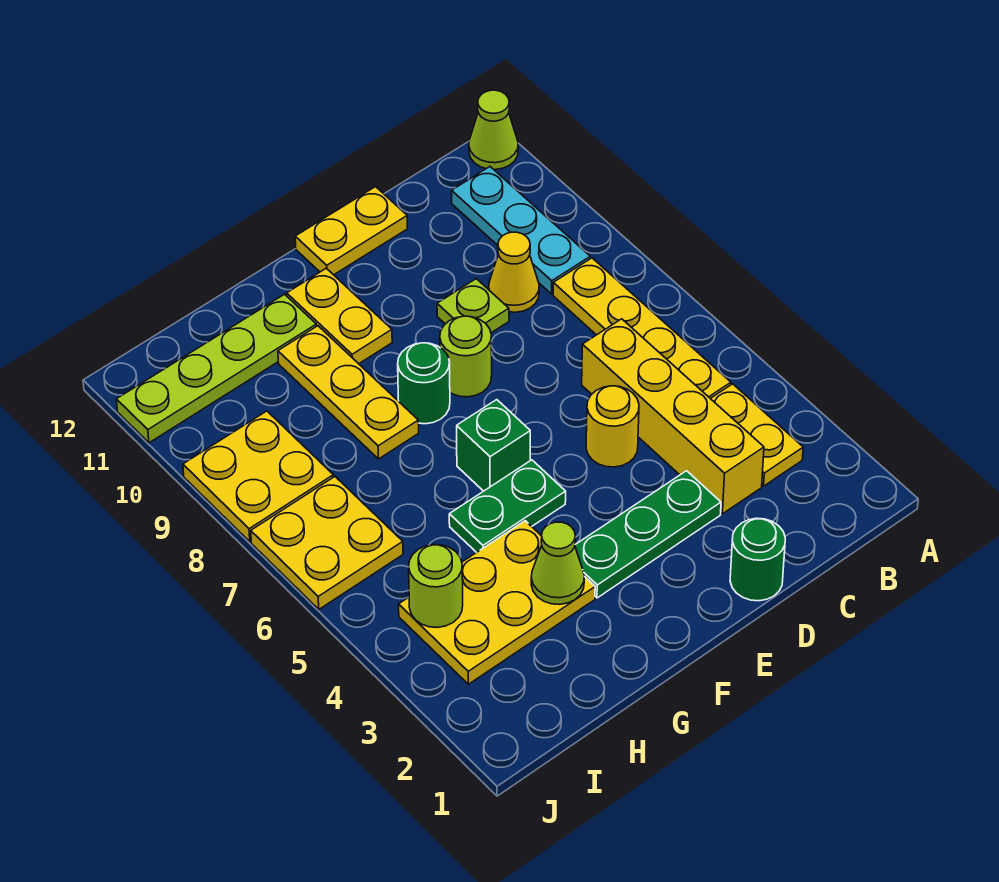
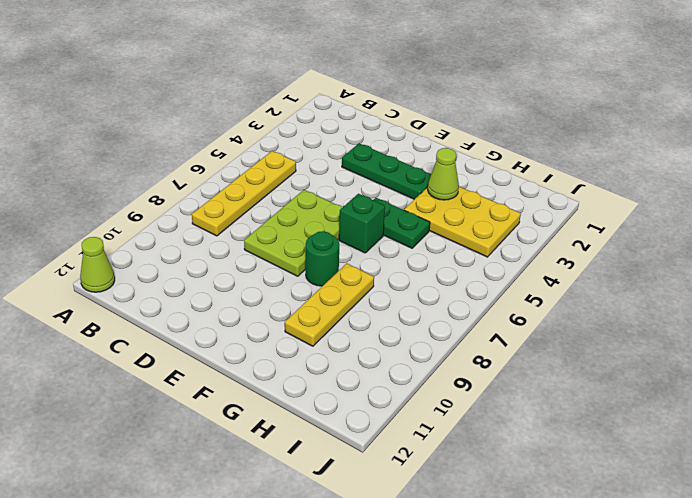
lime 2x3 plate [244,190,343,276] -> lime 1x1 round brick [440,316,492,397]
none -> yellow 1x2 plate [710,384,803,486]
none -> cyan 1x3 plate [452,167,590,294]
none -> yellow 1x4 brick [582,319,764,514]

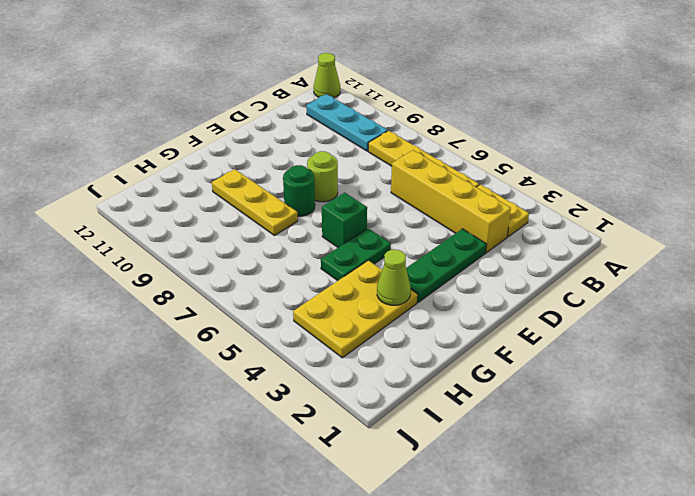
none -> yellow 1x1 cone [489,232,539,312]
none -> green 1x1 round brick [730,518,785,601]
none -> yellow 1x1 round brick [586,386,639,467]

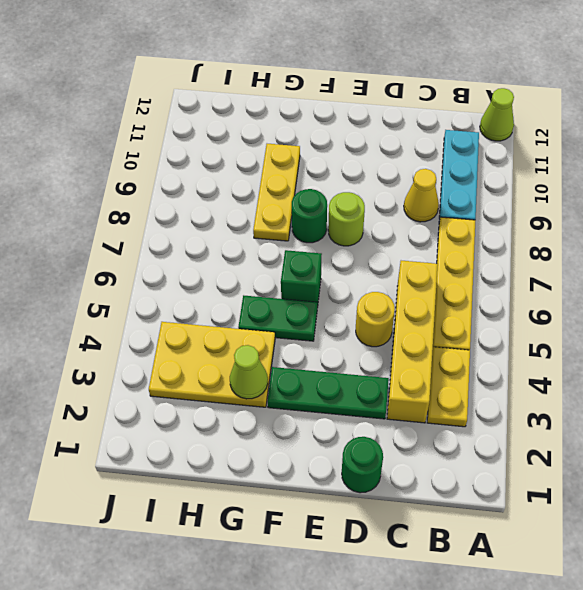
none -> lime 1x1 plate [437,279,509,333]
none -> yellow 1x2 plate [295,187,408,275]
none -> yellow 1x2 plate [287,268,392,364]

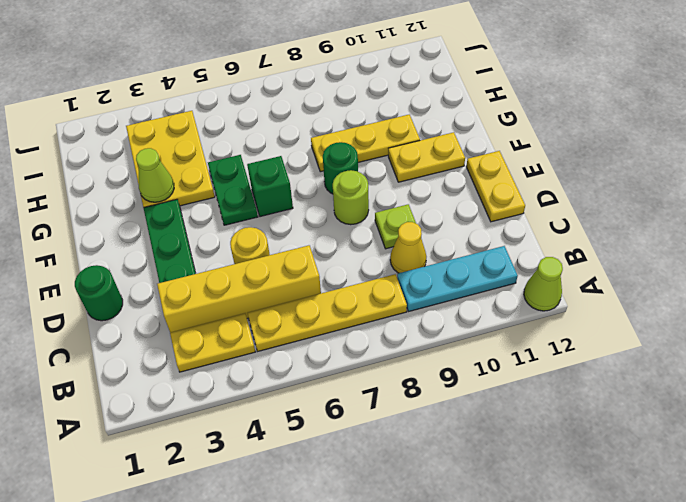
none -> lime 1x4 plate [116,294,316,443]
none -> yellow 2x2 plate [251,477,403,609]
none -> yellow 2x2 plate [183,411,333,542]

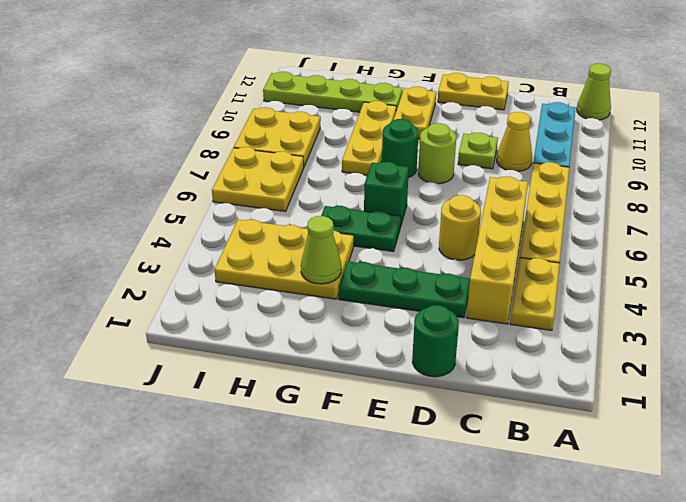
none -> lime 1x1 round brick [409,544,463,628]

